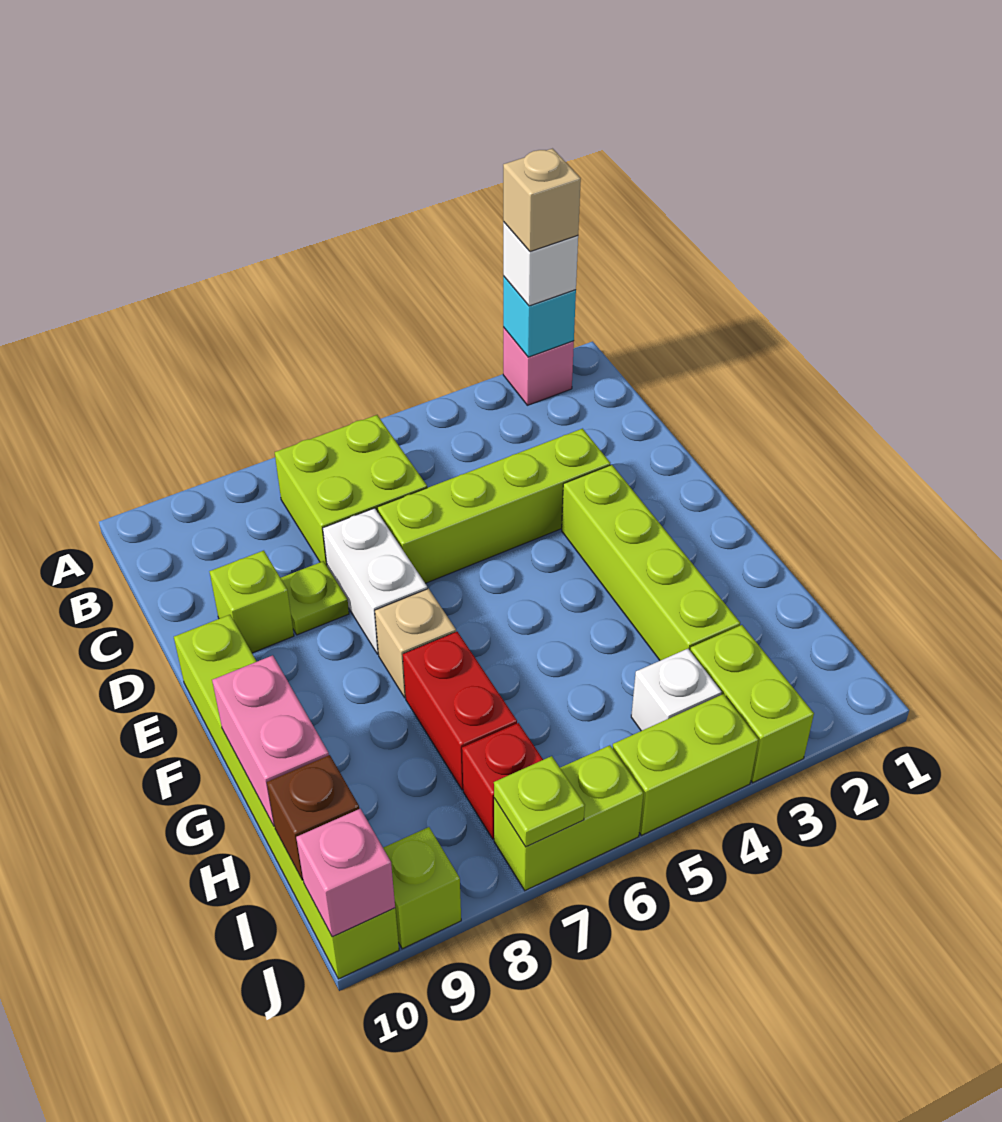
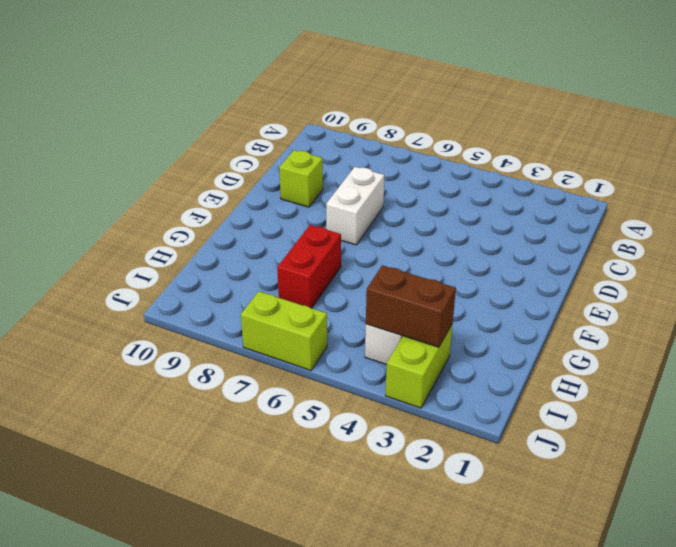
brown 1x2 brick [366,265,456,347] -> none
none -> pink 1x1 brick [503,327,574,405]
none -> lime 2x2 brick [275,415,427,566]
none -> lime 1x4 brick [377,429,610,583]

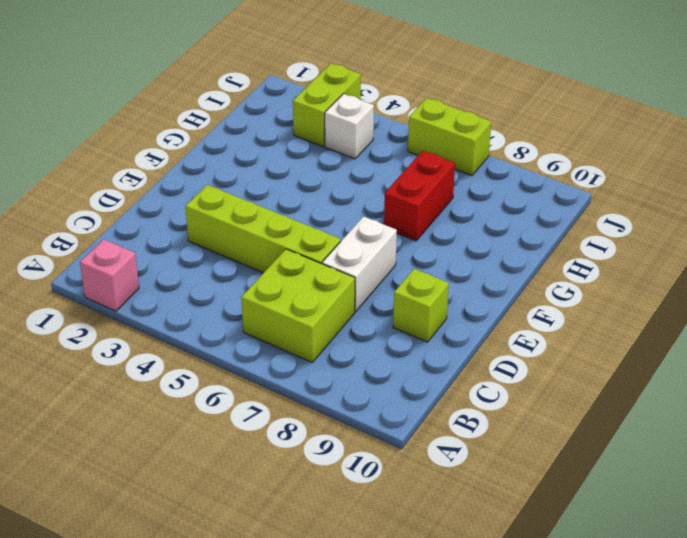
none -> lime 1x1 plate [281,561,349,635]
none -> lime 1x4 brick [562,465,740,661]
none -> lime 1x6 brick [174,615,399,979]

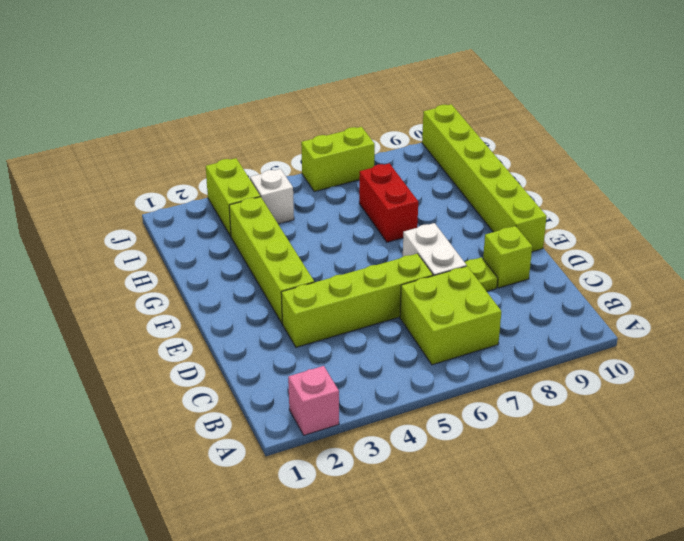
none -> tan 1x1 brick [375,588,456,698]
none -> red 1x1 brick [462,723,543,839]
none -> lime 1x2 brick [612,694,759,835]

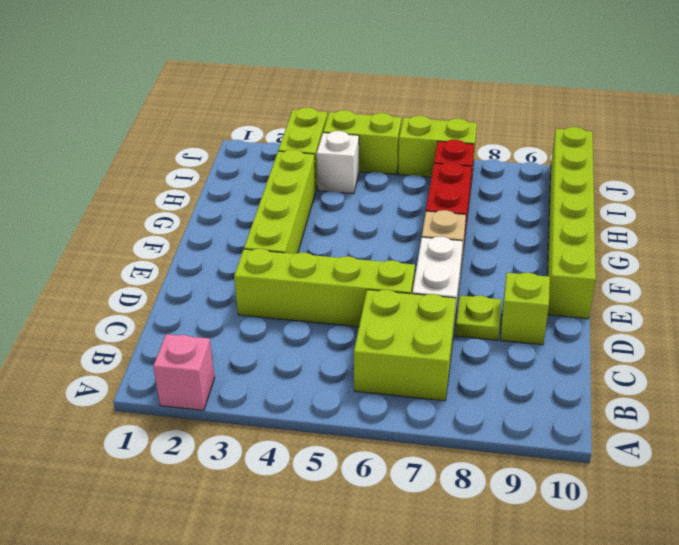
none -> lime 1x1 brick [383,827,461,949]
none -> cyan 1x1 brick [503,276,576,357]
none -> pink 1x2 brick [212,655,329,826]

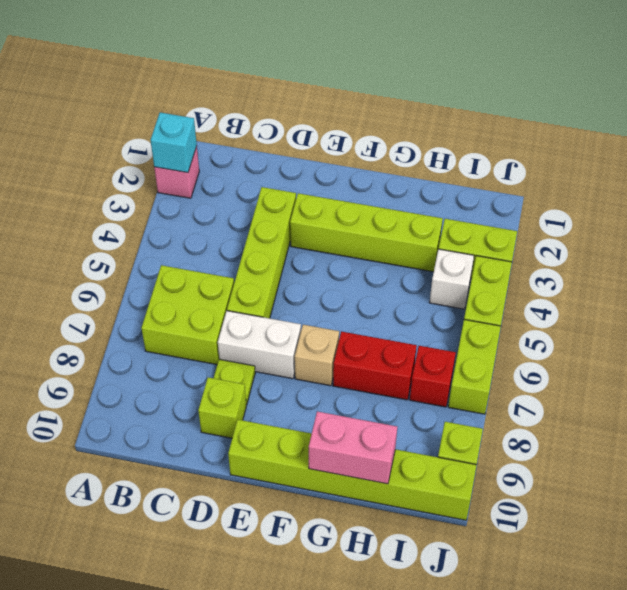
none -> brown 1x1 brick [267,755,359,880]
none -> lime 1x1 plate [494,756,585,847]
none -> pink 1x1 brick [296,809,395,937]

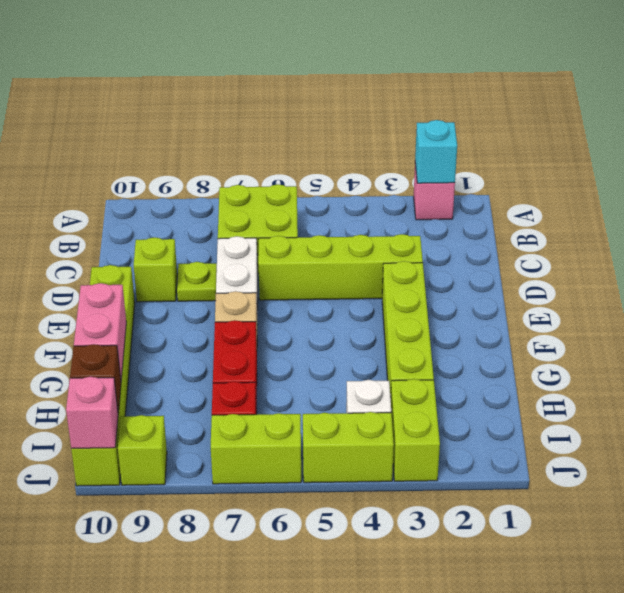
none -> lime 1x1 plate [494,756,585,847]
none -> white 1x1 brick [503,222,578,306]
none -> tan 1x1 brick [503,149,581,252]

